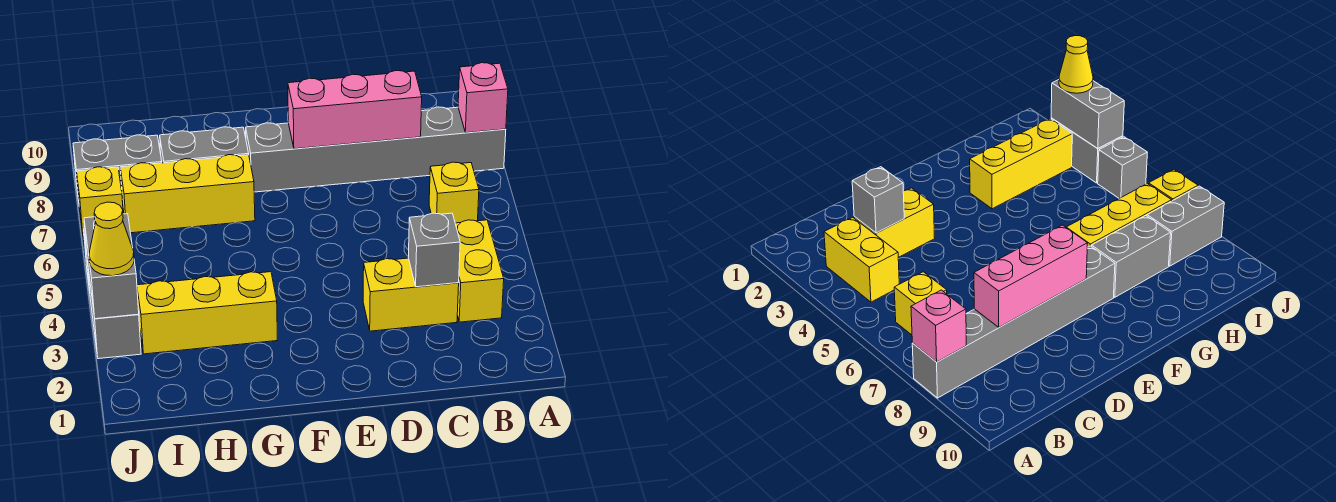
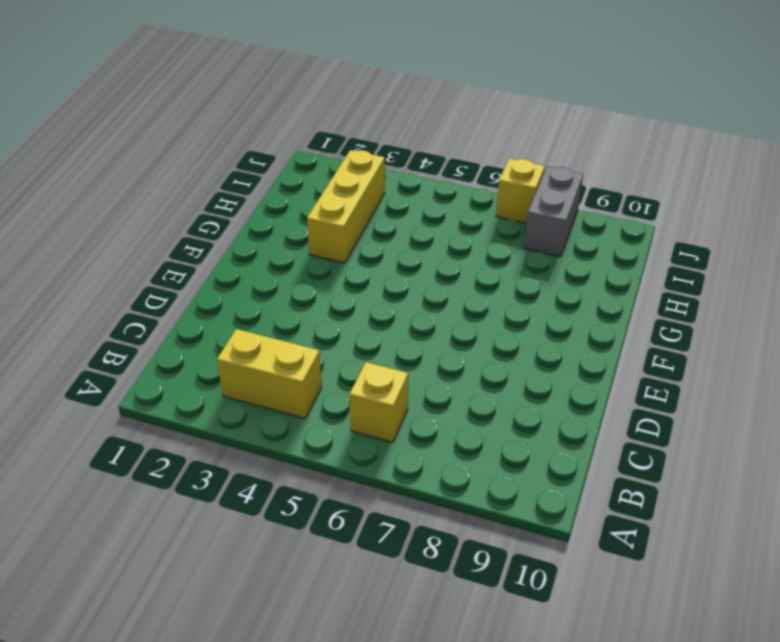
none -> grey 1x6 brick [246,107,506,192]
none -> yellow 1x2 brick [363,258,459,331]
none -> yellow 1x3 brick [120,155,255,233]

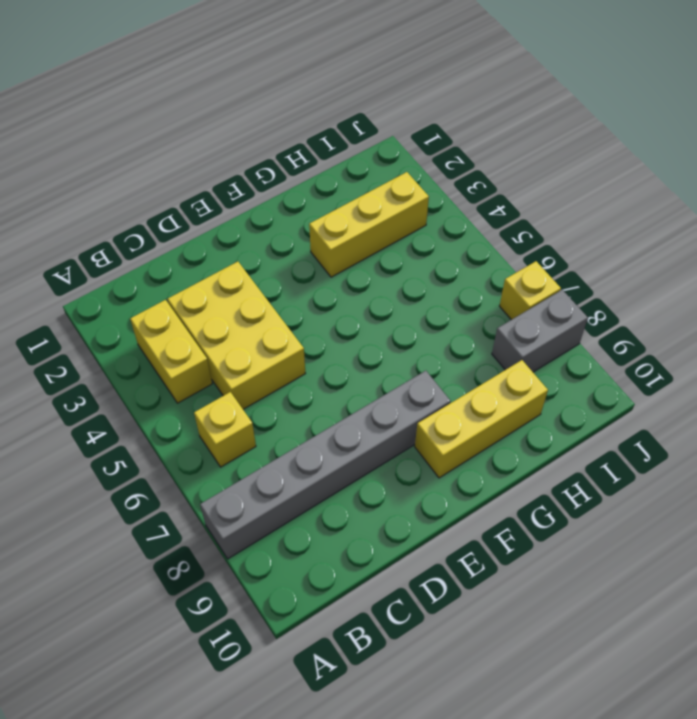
yellow 2x3 brick [168,262,305,409] -> yellow 1x2 brick [363,258,459,331]
yellow 1x3 brick [415,360,548,478] -> yellow 1x3 brick moved to [120,155,255,233]
none -> grey 1x2 brick [160,127,249,163]
none -> grey 1x2 brick [88,269,141,359]
none -> grey 1x1 brick [1098,137,1147,198]

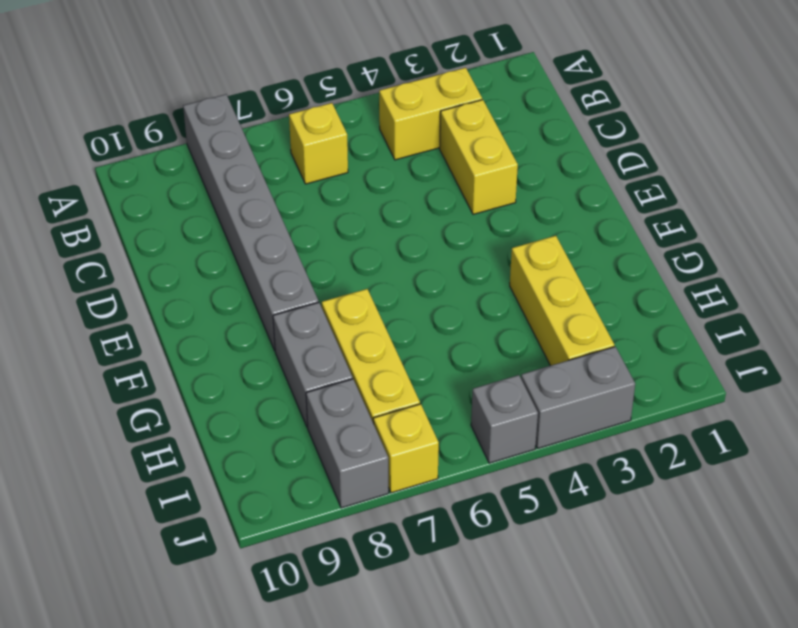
none -> pink 1x1 brick [458,63,508,133]
none -> grey 1x1 brick [408,213,460,287]
none -> pink 1x3 brick [288,71,422,149]

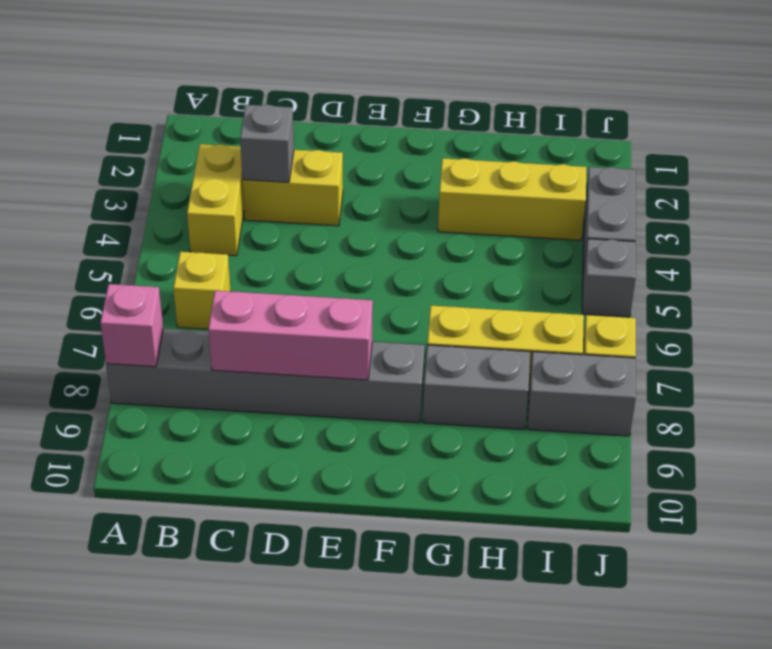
none -> grey 1x2 brick [84,214,139,319]
none -> yellow 1x1 cone [89,202,134,276]

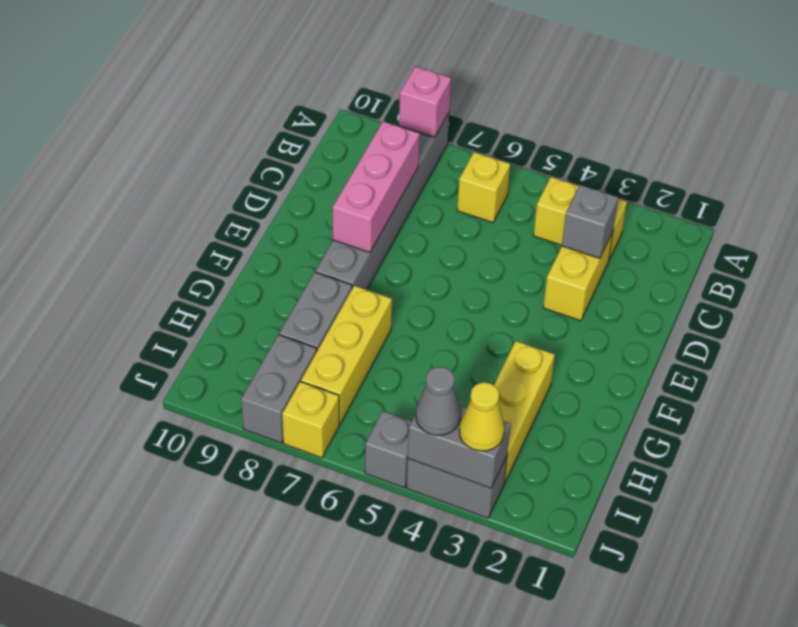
grey 1x1 cone [416,367,461,435] -> none

